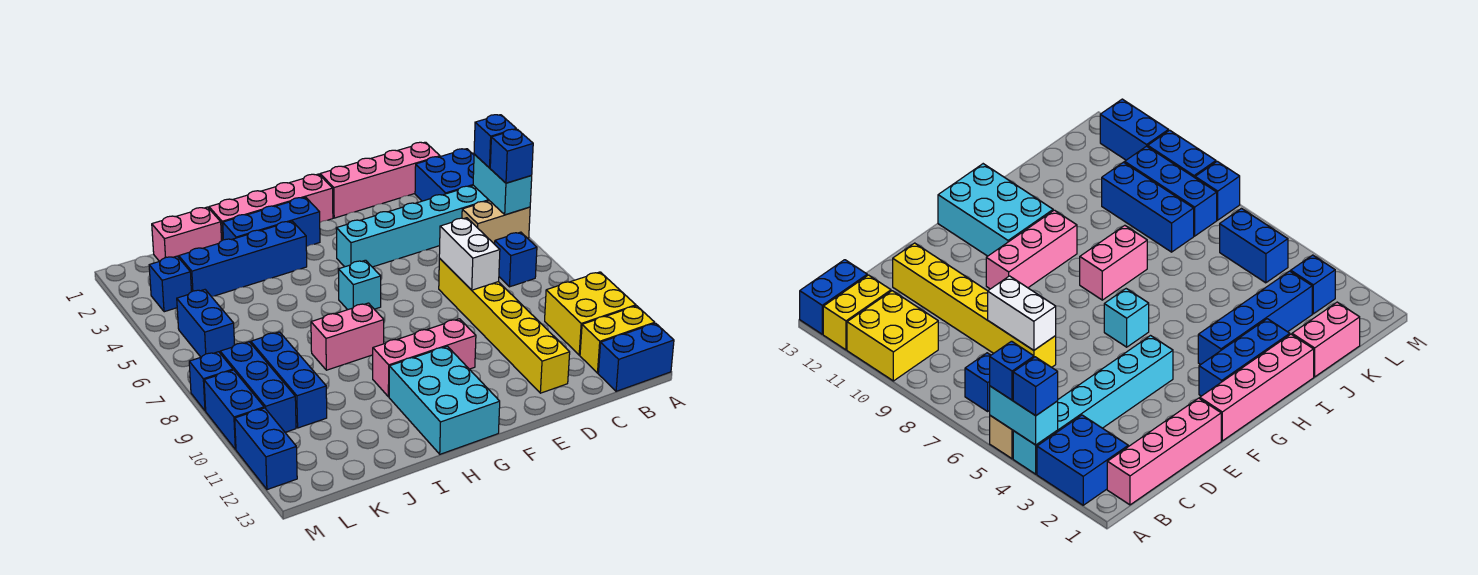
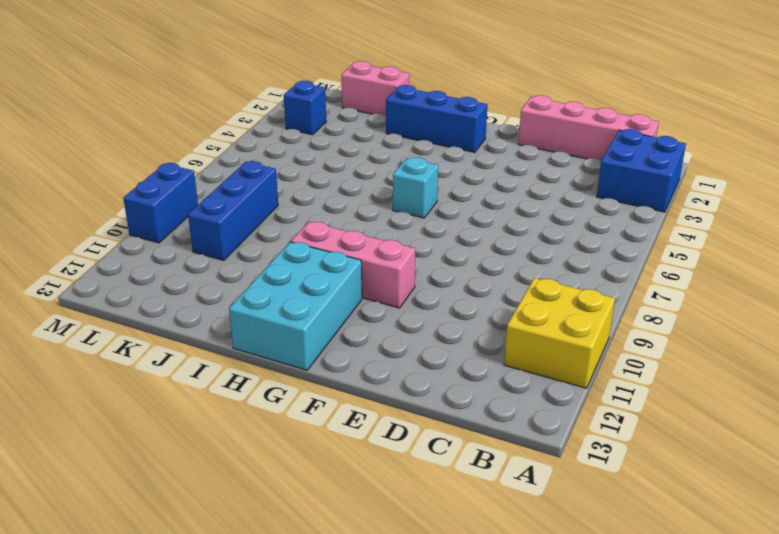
none -> cyan 1x6 brick [336,185,489,267]
none -> tan 1x2 brick [462,201,530,244]
none -> yellow 1x2 brick [580,306,655,373]

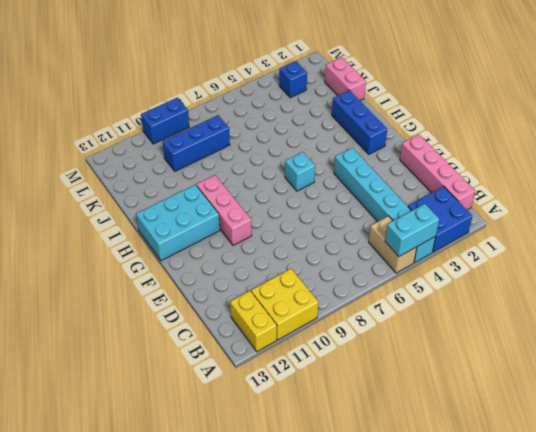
none -> blue 1x2 brick [598,323,674,391]
none -> blue 1x1 brick [495,232,537,287]
none -> yellow 1x6 brick [439,258,570,393]

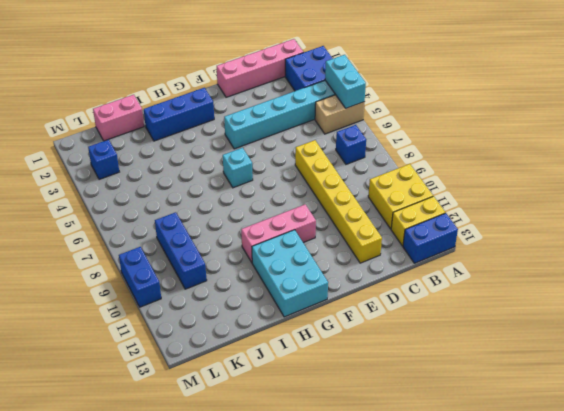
none -> pink 1x4 brick [209,174,333,240]
none -> blue 1x4 brick [179,221,307,297]
none -> pink 1x2 brick [311,303,384,370]

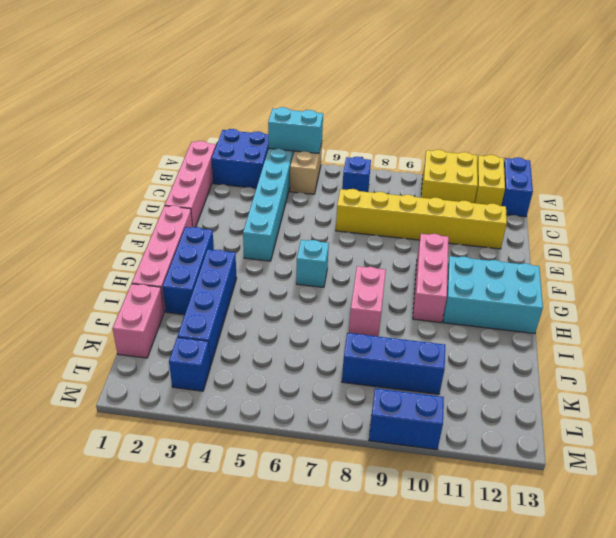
none -> blue 1x2 brick [177,290,235,357]
none -> blue 1x3 brick [220,342,296,432]
none -> blue 1x1 brick [189,352,233,411]

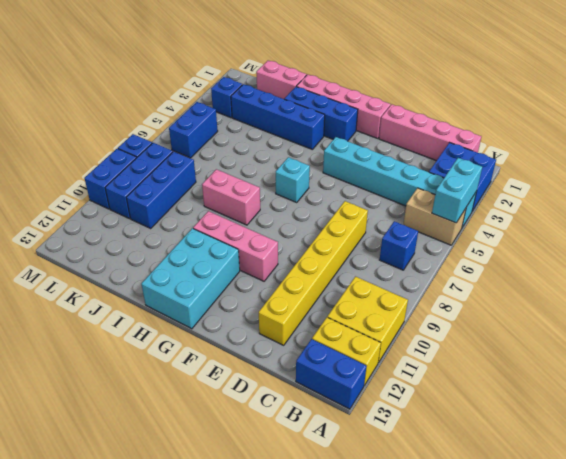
none -> blue 1x2 brick [235,408,297,490]
none -> white 1x2 brick [439,218,500,290]
none -> blue 1x1 brick [474,115,516,168]

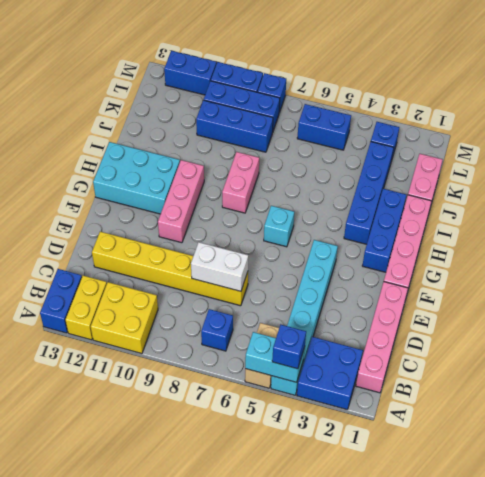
none -> blue 1x1 brick [490,129,533,183]

